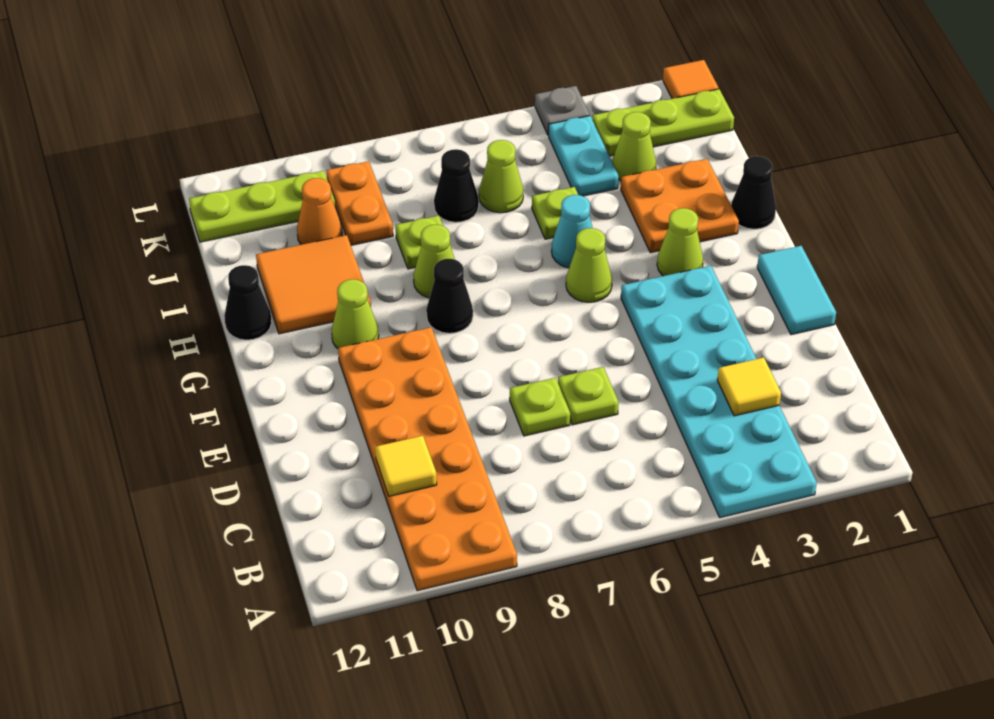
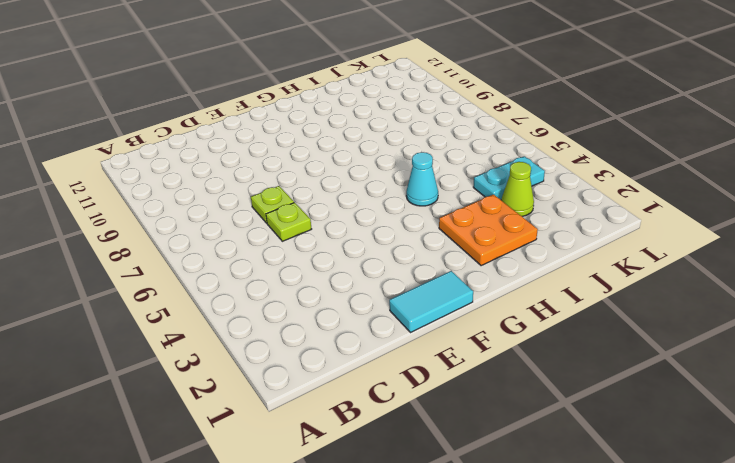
none -> cyan 2x6 plate [621,266,817,518]
none -> orange 2x6 plate [338,327,517,591]
none -> lime 1x1 cone [657,208,703,276]

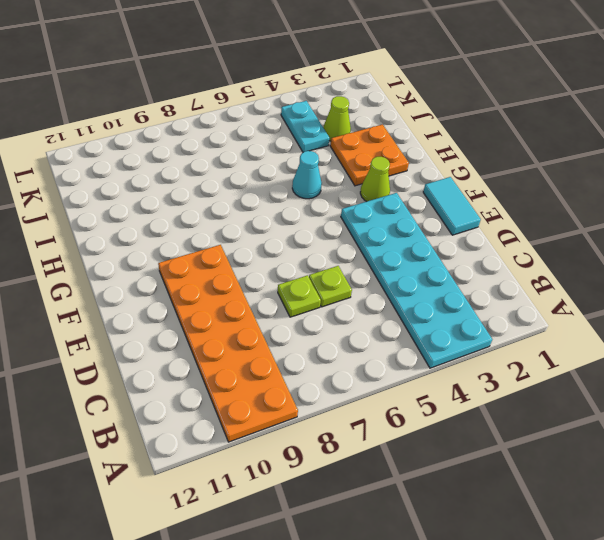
none -> lime 1x1 cone [566,228,612,302]
none -> black 1x1 cone [426,259,473,333]
none -> lime 1x1 cone [332,279,379,349]

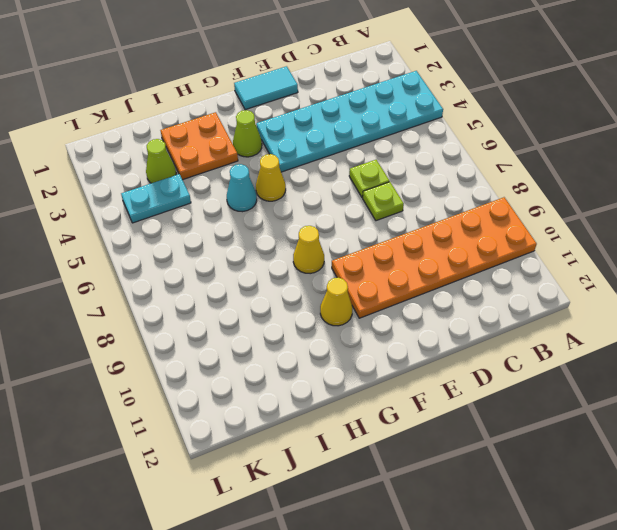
yellow 1x1 cone [256,154,286,201] -> lime 1x1 cone [566,228,612,302]
yellow 1x1 cone [293,226,324,274] -> black 1x1 cone [426,259,473,333]
yellow 1x1 cone [320,278,353,326] -> lime 1x1 cone [332,279,379,349]
none -> black 1x1 cone [731,156,776,229]
none -> lime 1x1 cone [414,224,455,298]
none -> orange 2x2 tile [256,235,371,334]

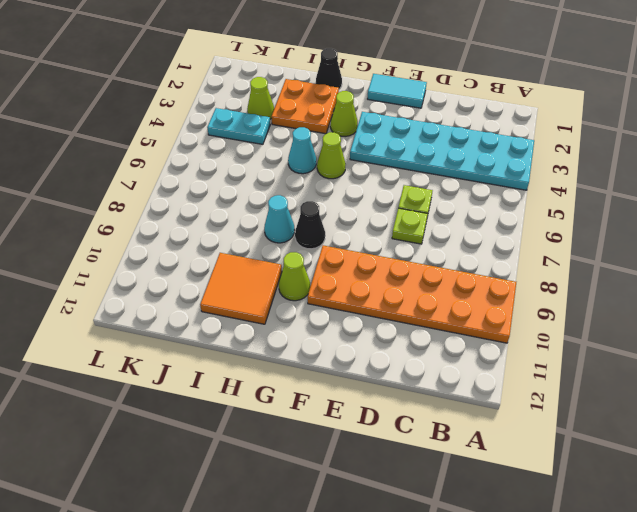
cyan 1x1 cone [264,195,295,243] -> lime 1x1 cone [414,224,455,298]
none -> black 1x1 cone [224,265,272,340]
none -> lime 1x1 plate [532,187,578,239]
none -> lime 1x1 plate [396,216,452,269]

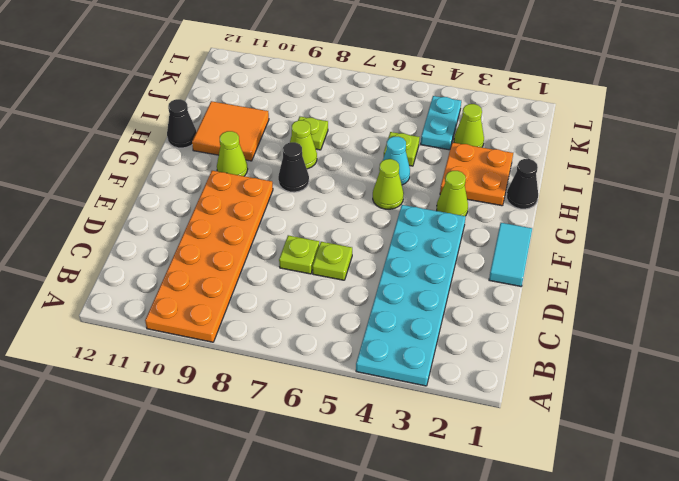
none -> lime 1x1 cone [479,140,524,213]
none -> black 1x1 cone [434,149,479,222]
none -> orange 1x2 plate [326,161,393,245]

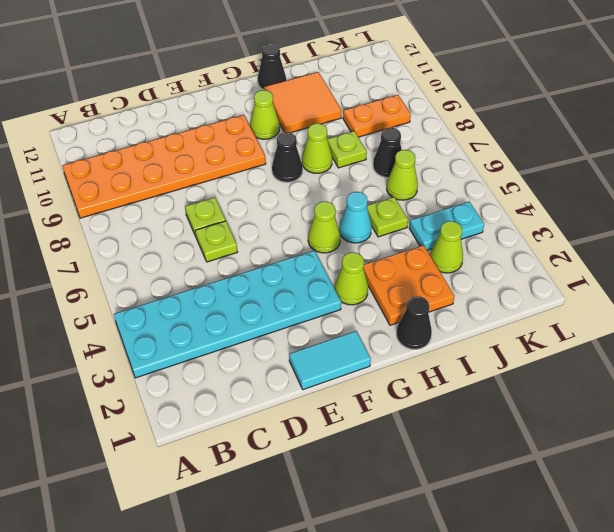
none -> orange 1x1 cone [297,178,342,245]
none -> lime 1x3 plate [592,89,734,156]
none -> lime 1x3 plate [189,171,335,242]

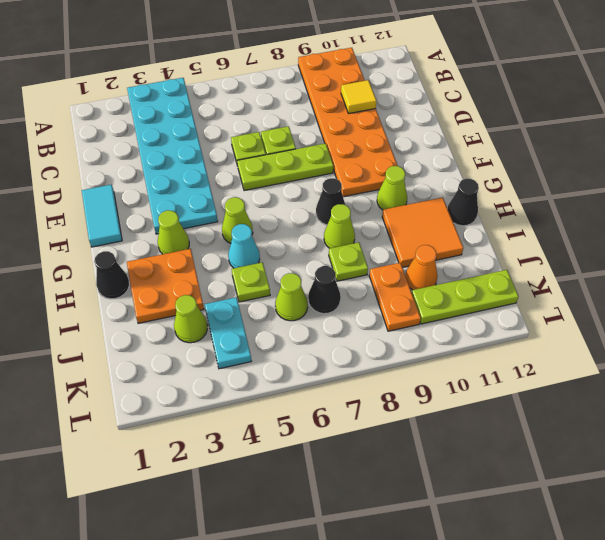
lime 1x3 plate [237,143,333,191] -> lime 1x3 plate moved to [592,89,734,156]
none -> orange 1x1 tile [663,60,719,99]
none -> grey 1x1 plate [535,86,590,135]
none -> yellow 1x1 tile [717,358,781,416]

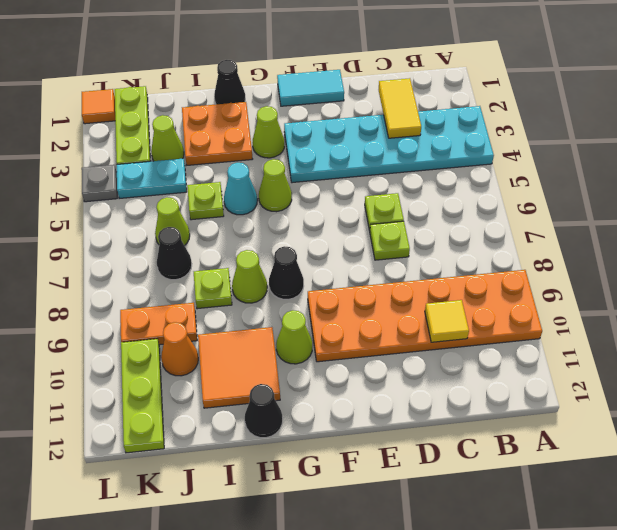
yellow 1x2 tile [379,78,421,138] -> yellow 1x1 tile [717,358,781,416]

